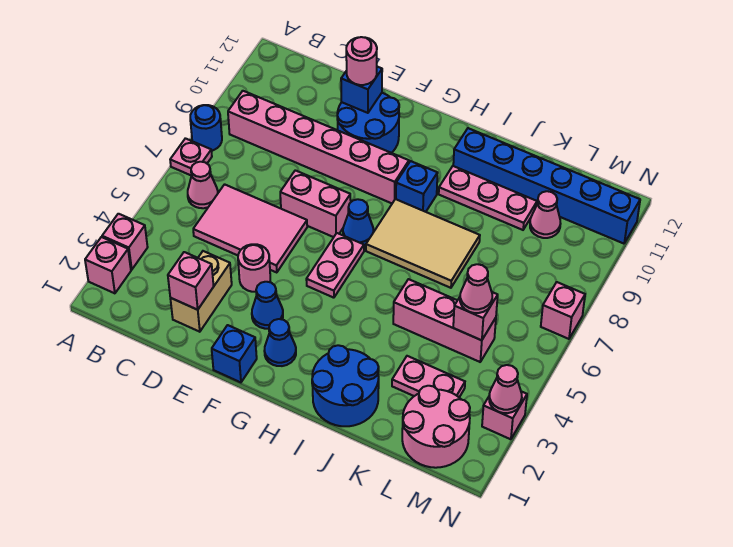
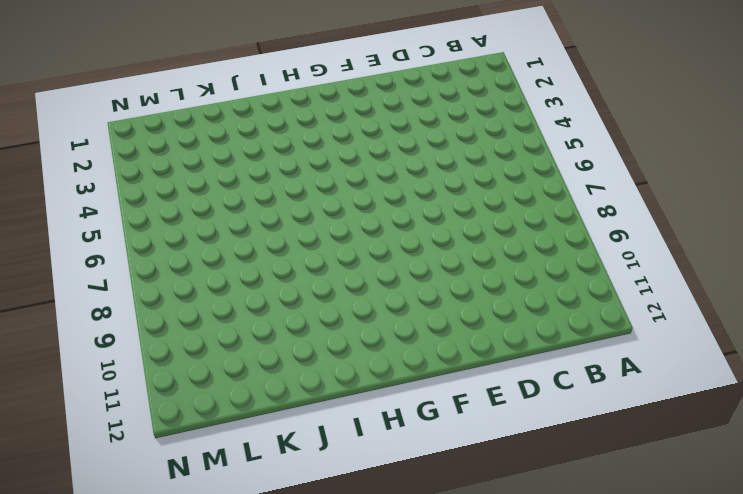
none -> pink 1x1 brick [85,237,131,293]
none -> pink 1x1 brick [102,214,148,270]
none -> pink 1x1 plate [170,138,212,176]
none -> blue 1x1 round brick [190,105,222,151]

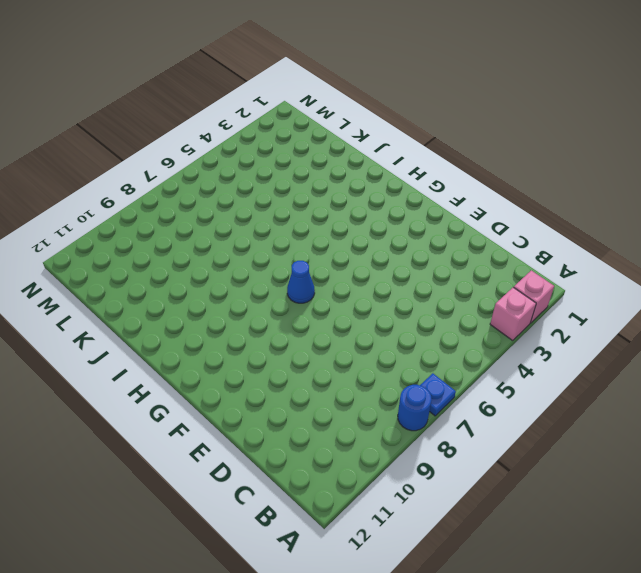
blue 1x1 plate [420,373,456,416] -> pink 1x1 plate [170,138,212,176]
none -> pink 1x1 cone [188,162,218,208]
none -> pink 1x6 brick [228,91,409,203]
none -> pink 2x3 tile [193,184,307,272]
none -> tan 1x2 brick [170,251,232,332]

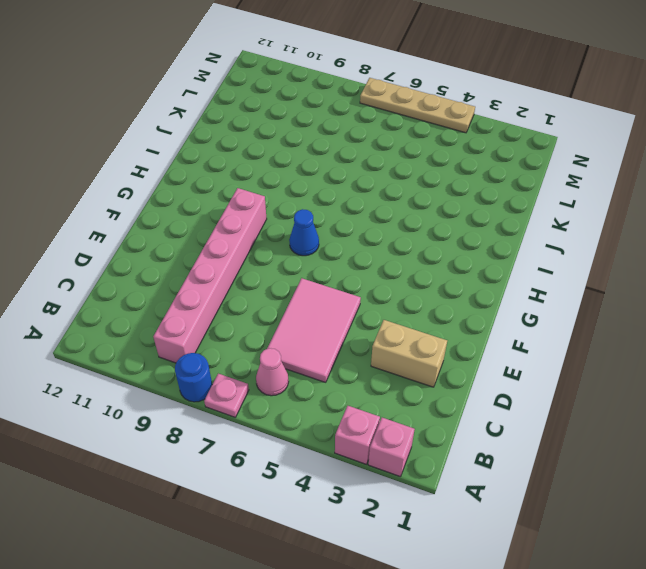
tan 1x4 plate [360,78,475,133] -> pink 1x1 brick [541,282,585,339]
none -> pink 1x1 round brick [238,244,270,292]
none -> pink 1x2 brick [280,170,351,237]
none -> blue 2x2 round brick [337,93,399,153]
none -> blue 1x1 brick [212,325,257,382]

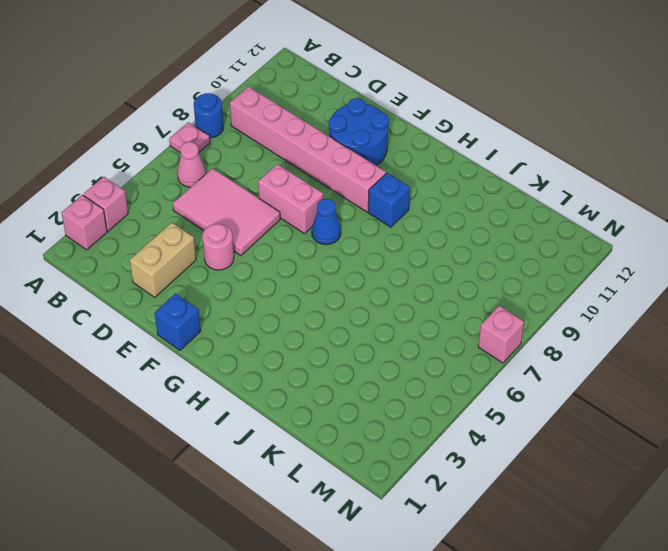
none -> blue 1x1 cone [252,282,283,329]
none -> blue 1x1 cone [264,319,296,366]
none -> pink 1x2 plate [306,233,364,298]
none -> tan 2x3 tile [366,199,480,288]

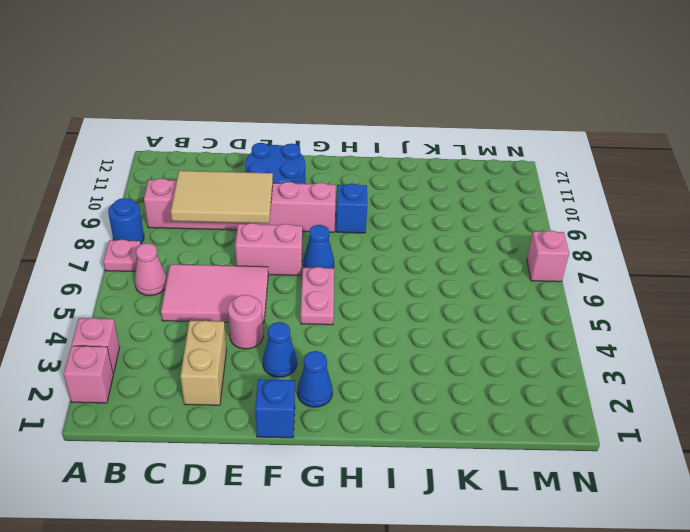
tan 2x3 tile [171,171,273,223] -> tan 2x3 tile moved to [366,199,480,288]
none -> blue 2x2 round brick [312,345,379,426]
none -> pink 1x3 plate [439,166,537,230]
none -> blue 1x6 brick [453,128,640,244]
none -> pink 1x3 brick [393,279,496,362]

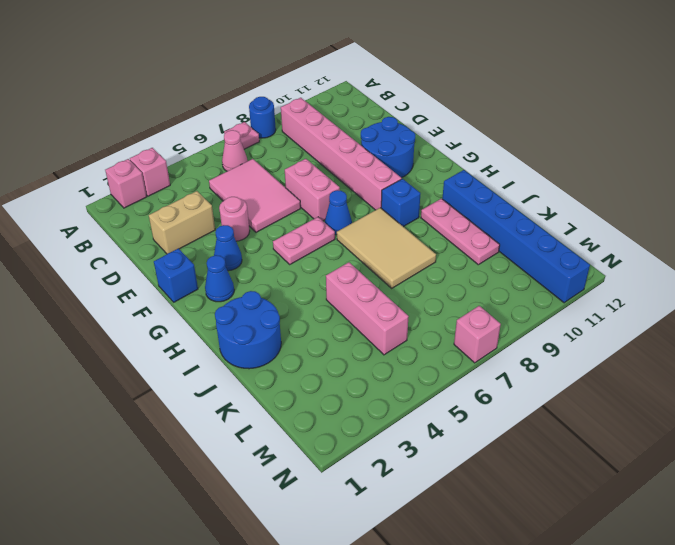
none -> pink 1x2 plate [392,356,465,397]
none -> pink 2x2 round brick [402,386,470,468]
none -> pink 1x1 cone [530,191,561,238]
none -> pink 1x1 brick [482,391,527,439]

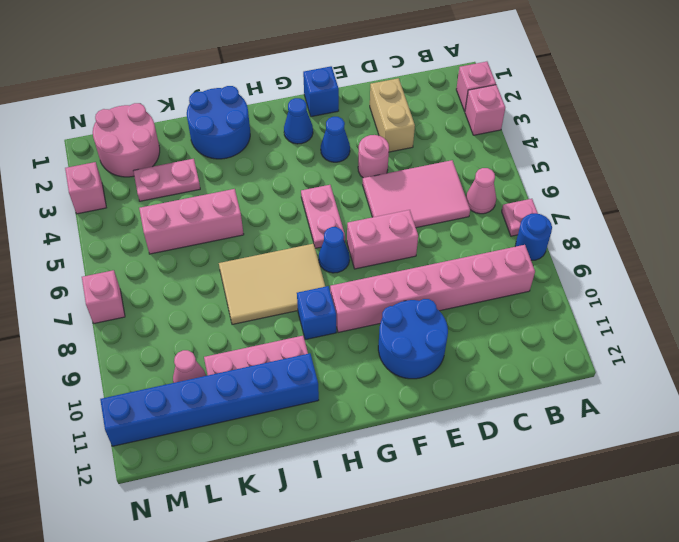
none -> pink 1x1 brick [168,252,214,310]
none -> blue 1x1 brick [341,67,382,113]
none -> pink 1x1 brick [453,292,498,340]
none -> pink 1x1 cone [489,365,522,413]

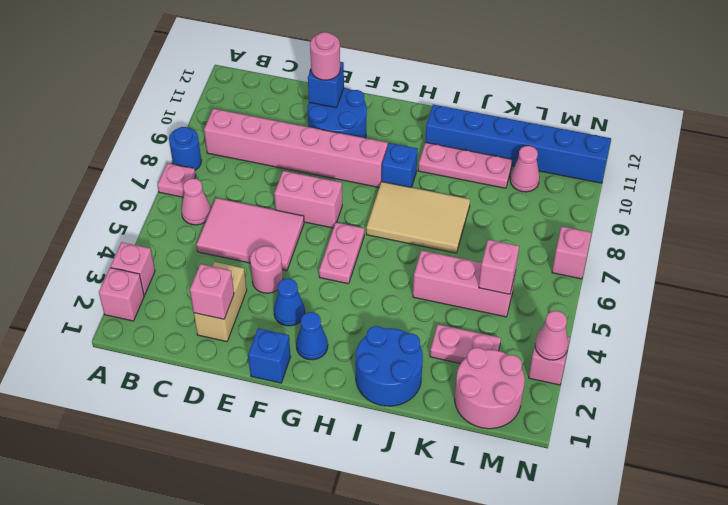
none -> blue 1x1 cone [343,199,373,245]
none -> pink 1x1 cone [460,264,492,313]

